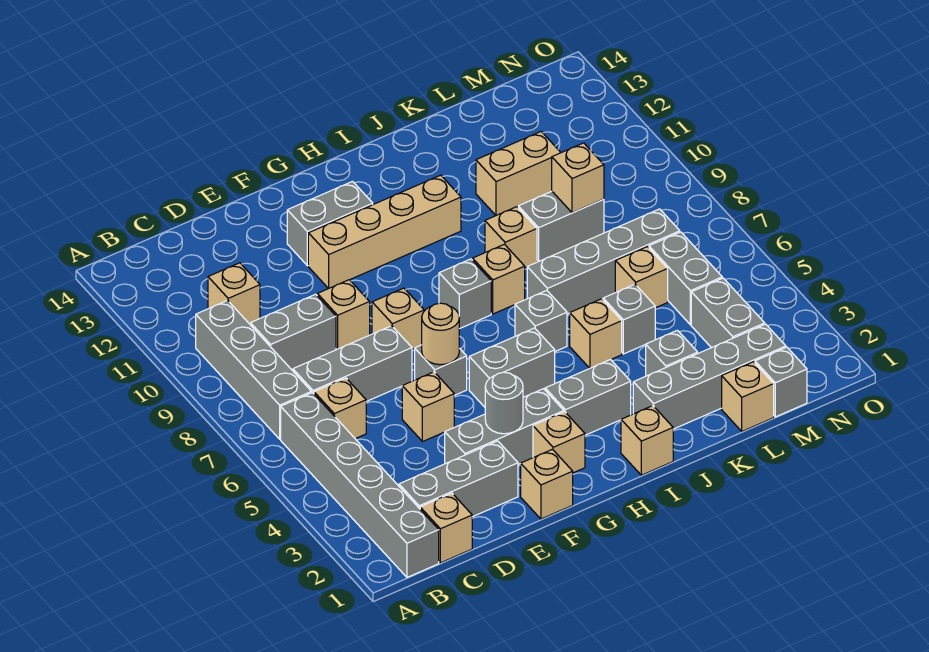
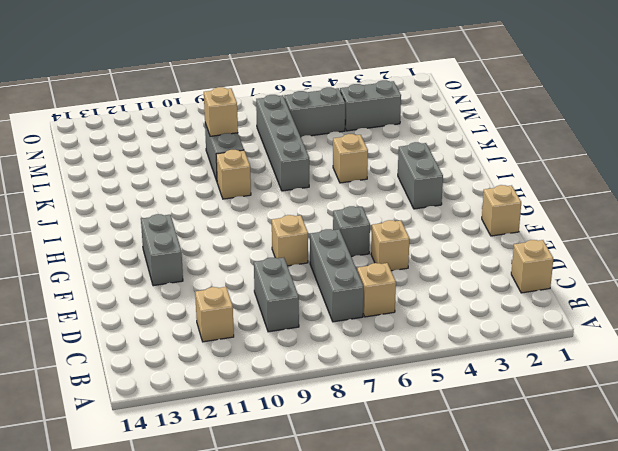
none -> grey 1x6 brick [281,393,439,577]
none -> grey 1x4 brick [196,301,311,439]
none -> grey 1x3 brick [399,441,518,517]
none -> grey 1x3 brick [445,389,564,464]

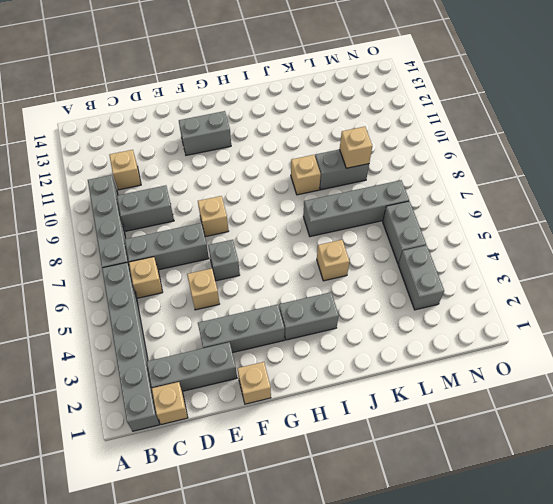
none -> tan 1x1 brick [317,280,370,349]
none -> tan 1x4 brick [308,175,461,288]
none -> tan 1x1 brick [533,412,585,473]
none -> grey 1x2 brick [469,328,555,407]

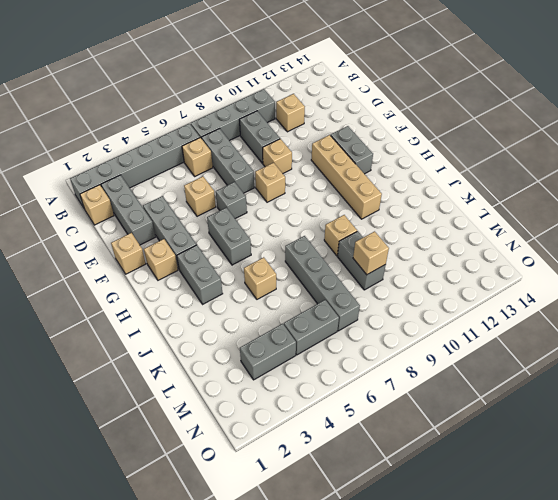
none -> grey 1x1 brick [439,259,491,329]
none -> tan 1x1 brick [621,406,673,475]
none -> grey 1x1 brick [515,290,567,351]
none -> tan 1x1 brick [473,244,525,314]

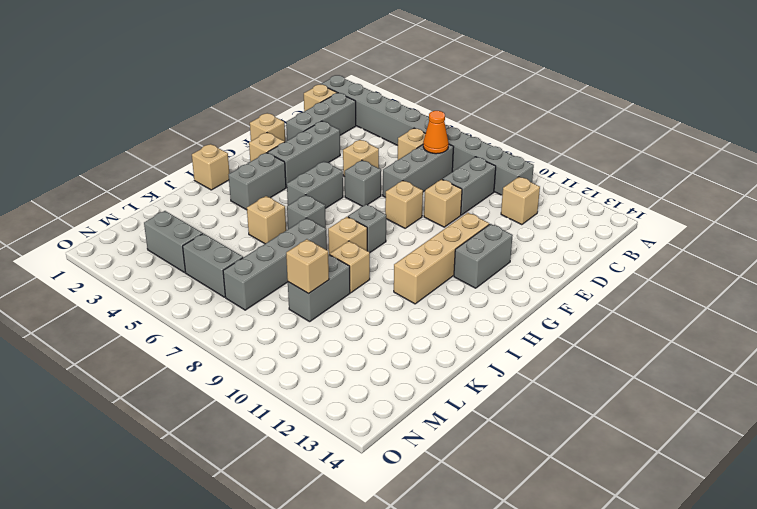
orange 1x1 cone [423,111,449,154] -> none
none -> grey 1x4 brick [633,324,786,429]
none -> grey 1x1 brick [646,330,698,376]
none -> grey 1x1 brick [603,284,655,354]
none -> tan 1x2 brick [476,132,561,215]

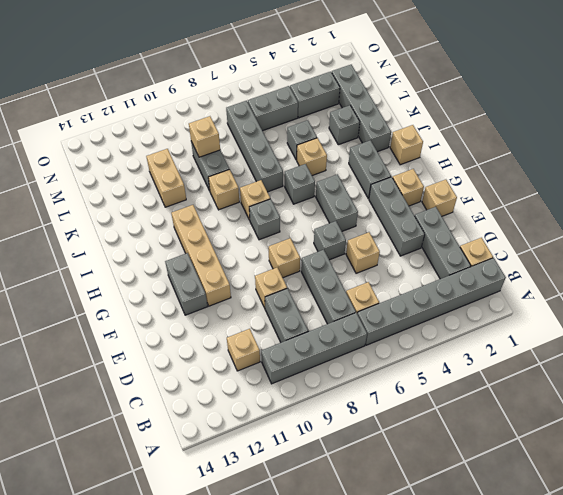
none -> tan 1x1 brick [722,362,774,431]
none -> tan 1x1 brick [615,247,668,308]
none -> grey 1x1 brick [755,347,807,417]
none -> grey 1x1 round brick [485,372,523,434]

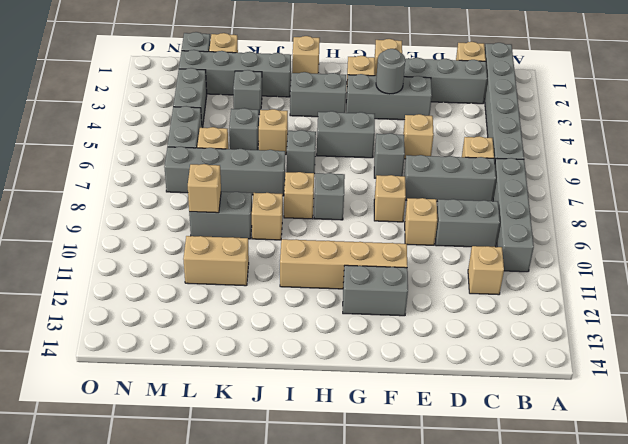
none -> tan 1x1 round brick [422,303,459,365]

